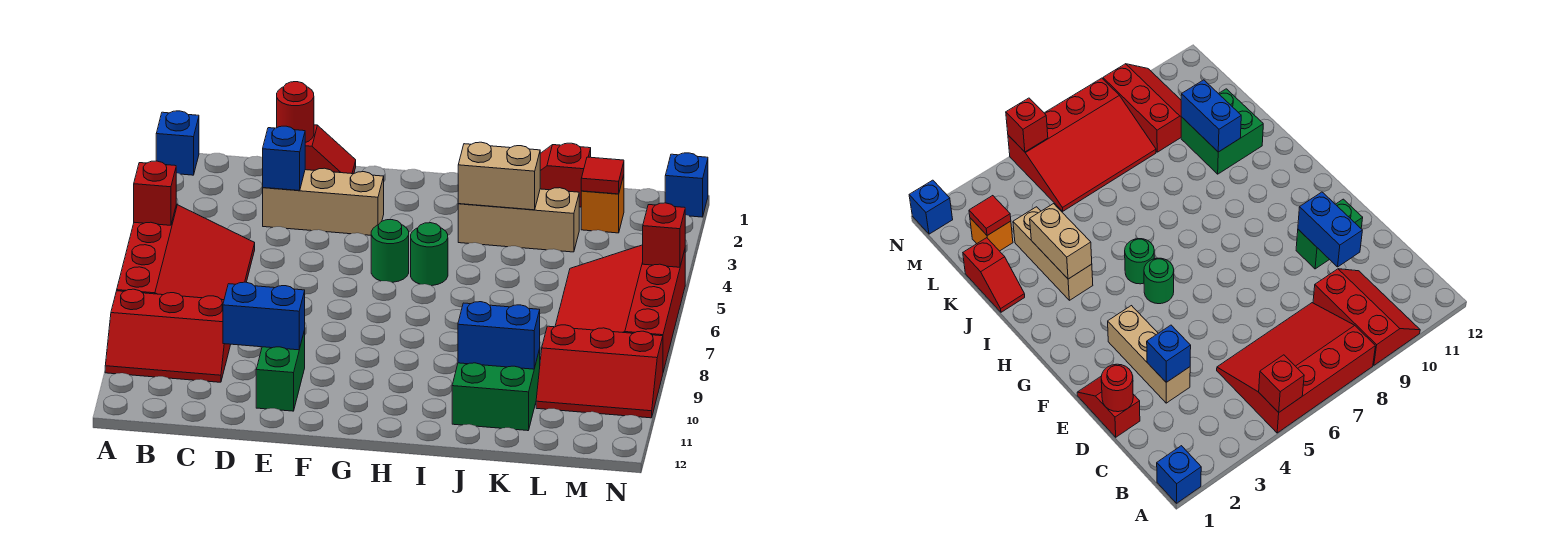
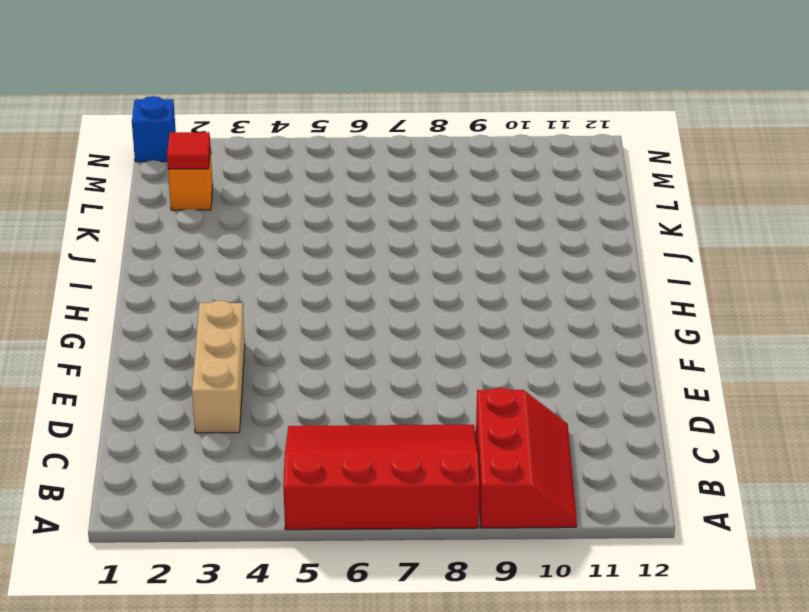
none -> blue 1x1 brick [156,111,199,175]
none -> red 1x2 slope [305,125,356,174]
none -> green 1x2 brick [256,330,305,411]

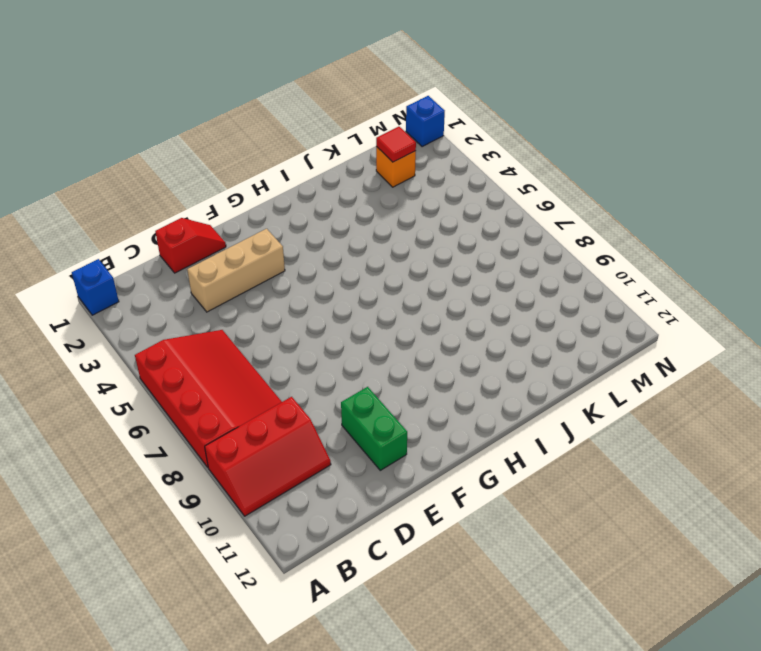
none -> green 1x1 round brick [371,220,409,282]
none -> green 1x1 round brick [411,223,448,286]
none -> tan 1x3 brick [458,188,579,252]

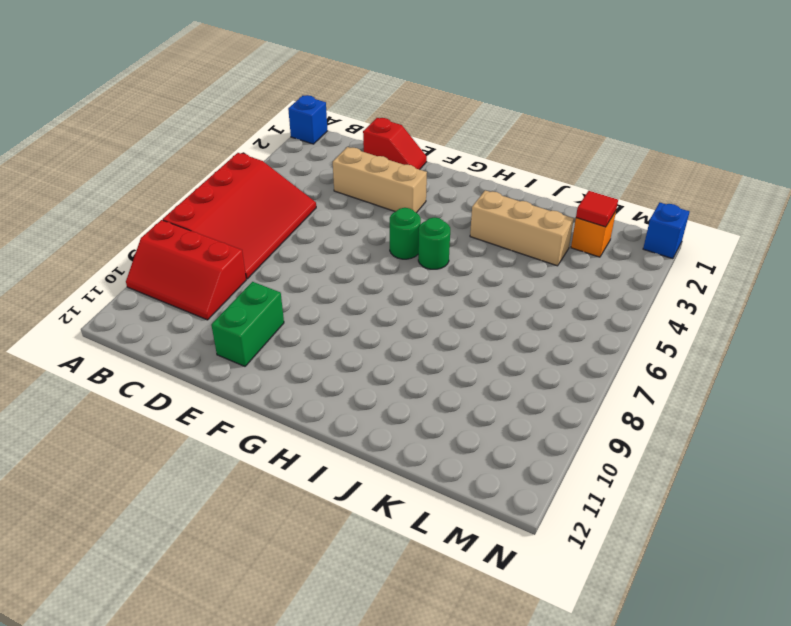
none -> red 1x2 slope [540,143,591,207]
none -> green 2x2 brick [452,350,540,431]
none -> red 3x4 slope [555,245,685,372]

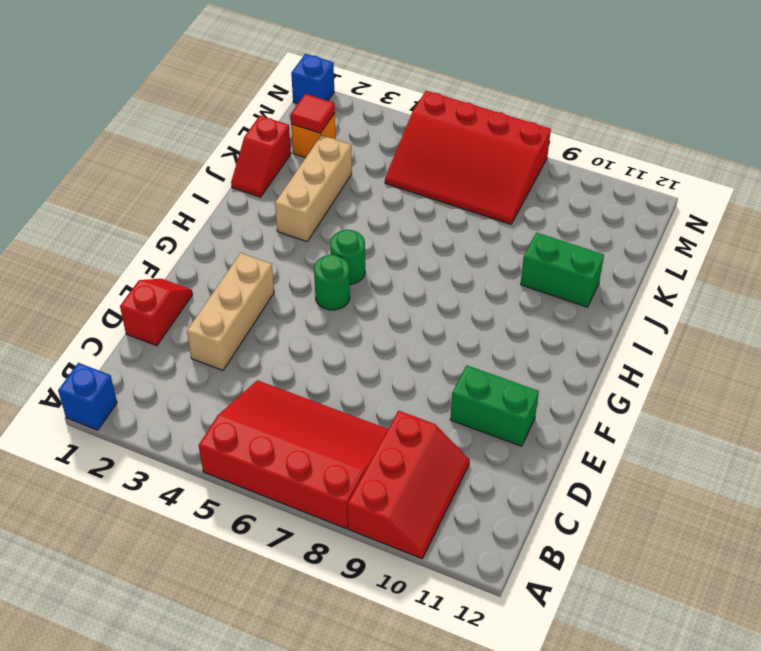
green 1x2 brick [521,233,604,307] -> green 2x2 brick [452,350,540,431]
none -> red 2x3 slope [536,325,663,418]
none -> red 1x1 brick [134,161,176,225]
none -> red 1x1 round brick [277,82,314,143]

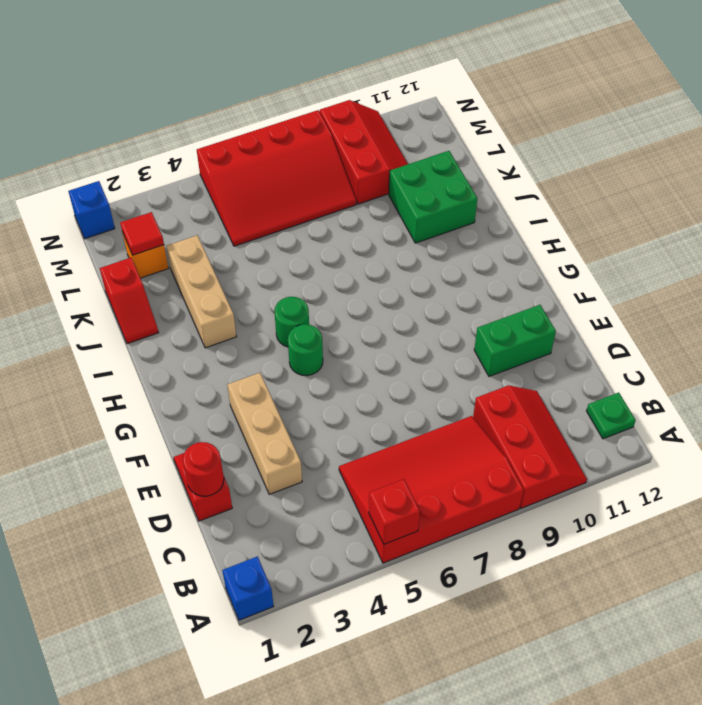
green 1x1 plate [587,393,636,439] -> none
none -> blue 1x1 brick [263,126,305,191]
none -> blue 1x2 brick [223,282,305,350]
none -> tan 1x2 brick [458,142,540,210]

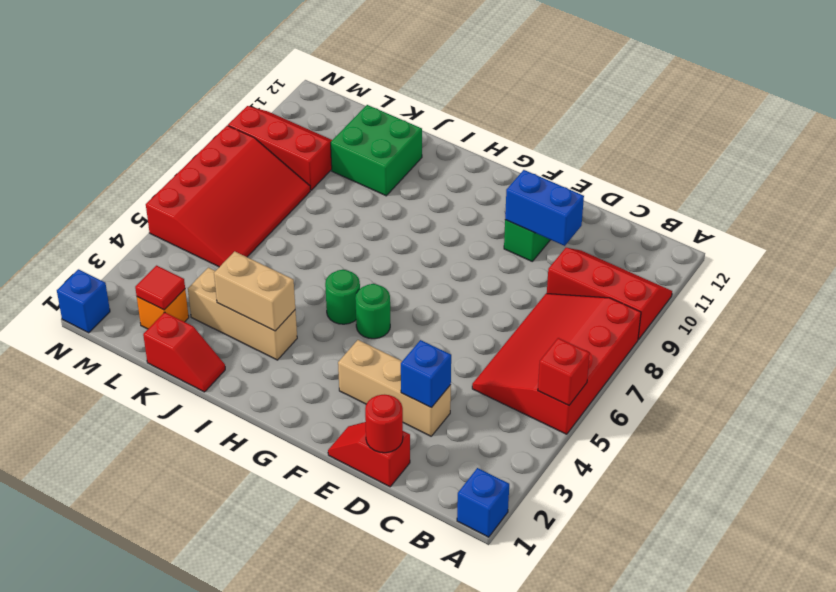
none -> blue 1x2 brick [458,302,540,369]
none -> red 1x1 brick [643,203,685,267]

